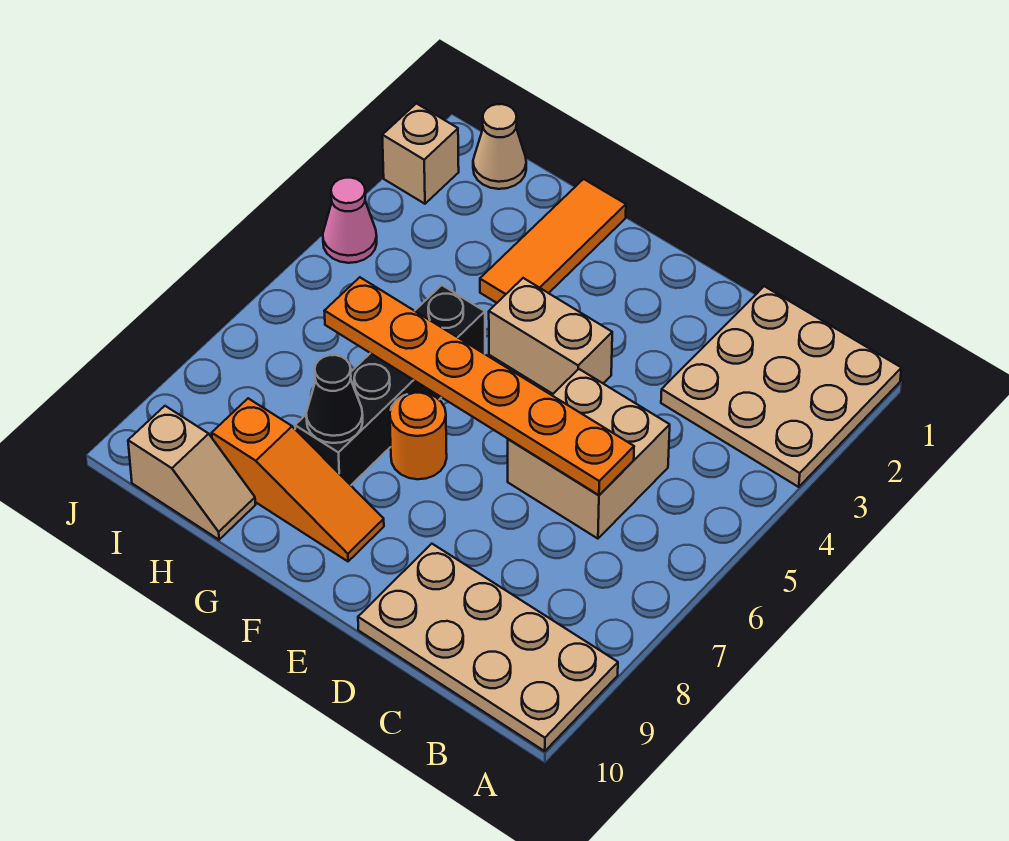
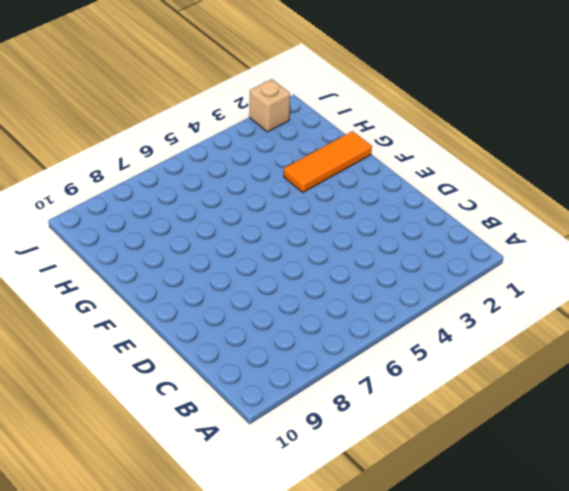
none -> tan 3x3 plate [661,286,901,487]
none -> tan 2x4 plate [358,544,618,751]
none -> tan 2x2 brick [508,369,670,539]

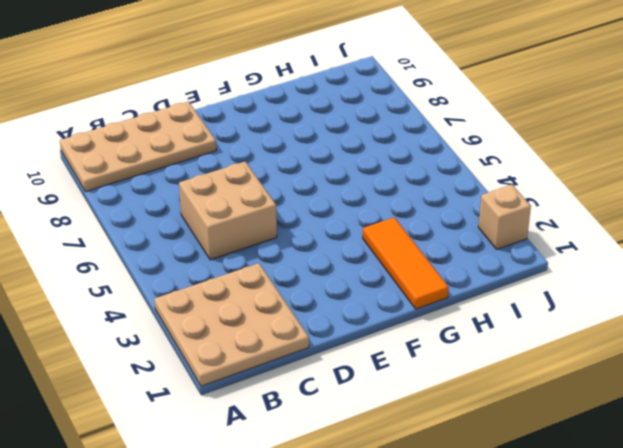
none -> tan 1x2 brick [489,278,612,394]
none -> orange 1x1 round brick [390,392,447,479]
none -> orange 1x3 slope [212,398,384,561]

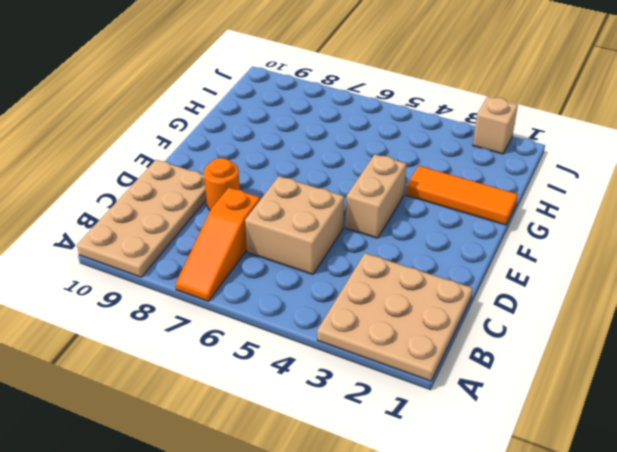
orange 1x3 slope [176,188,260,301] -> orange 1x3 slope moved to [212,398,384,561]
orange 1x1 round brick [204,158,240,210] -> orange 1x1 round brick moved to [390,392,447,479]
none -> black 1x4 brick [295,285,485,485]
none -> tan 1x2 slope [128,406,256,540]
none -> tan 1x1 cone [473,104,526,189]

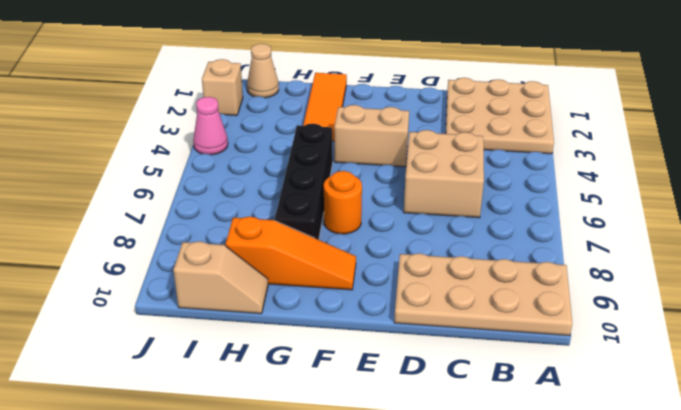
none -> orange 1x6 plate [324,277,634,495]
none -> black 1x1 cone [306,355,363,443]

